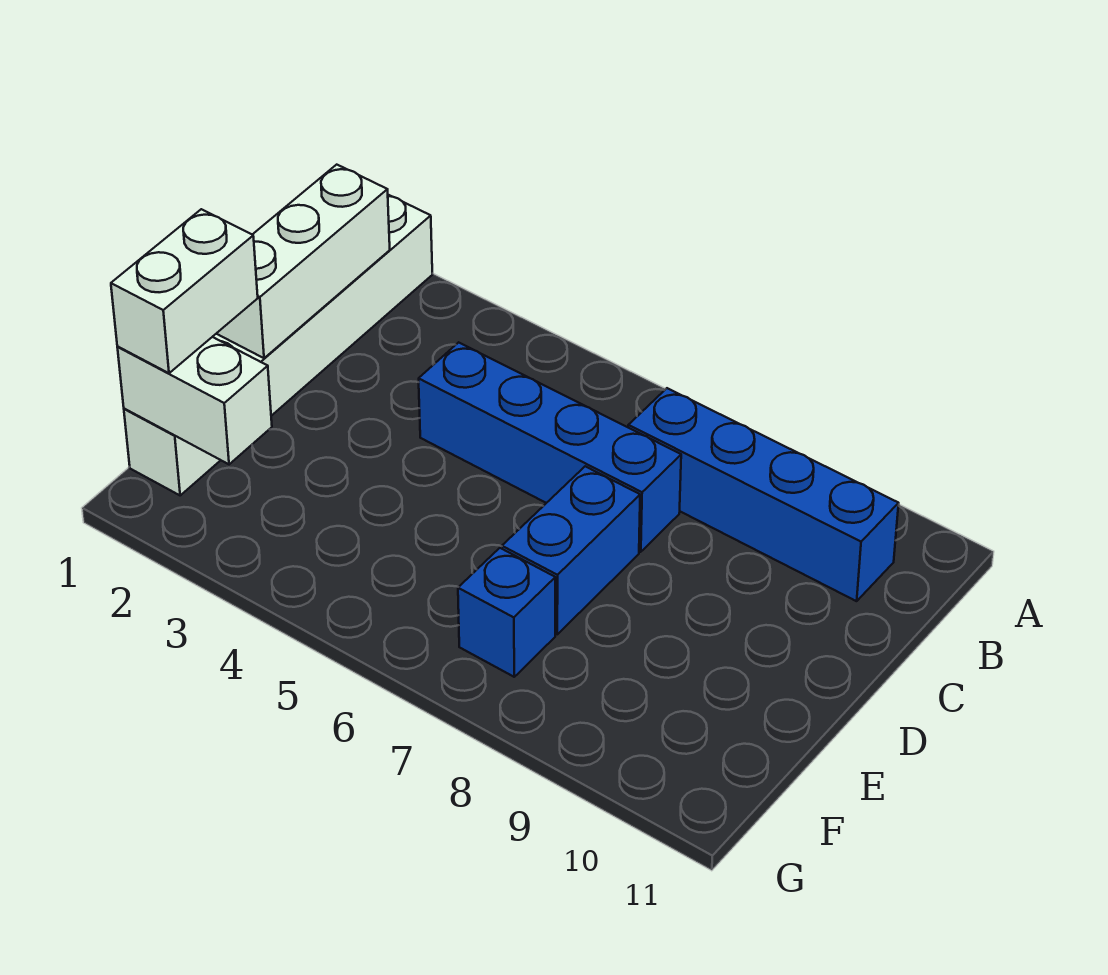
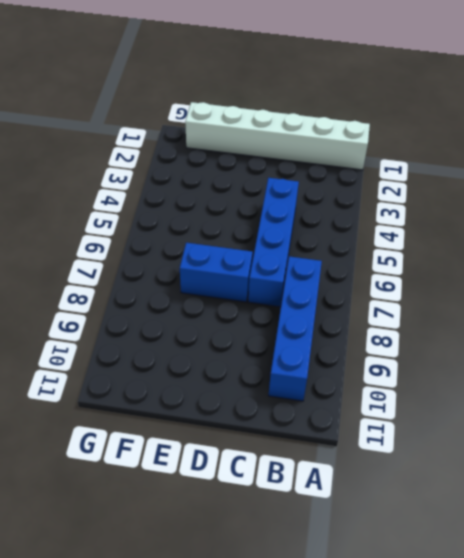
none -> blue 1x1 brick [458,548,555,677]
none -> white 1x3 brick [216,165,390,358]

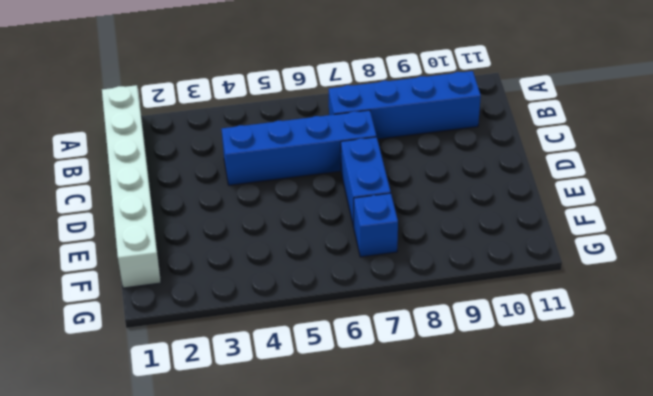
none -> white 1x3 brick [216,165,390,358]
none -> white 1x2 brick [117,337,272,464]

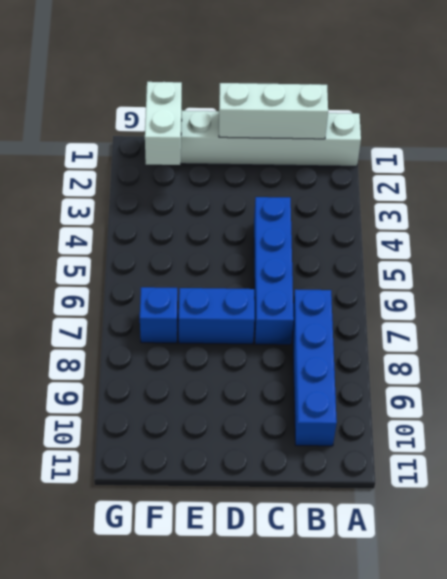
none -> white 1x2 brick [111,209,258,373]

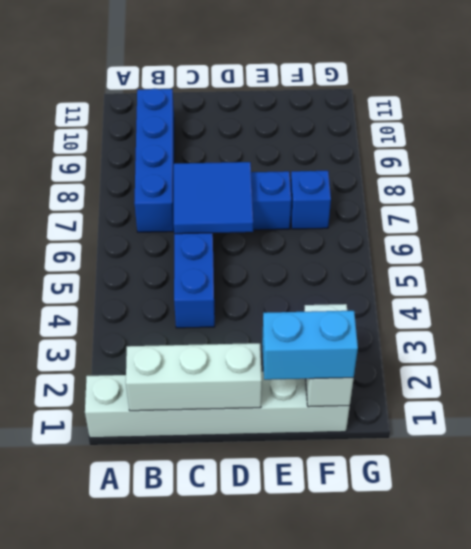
blue 2x2 tile [174,162,253,234] -> none
cyan 1x2 brick [262,311,358,380] -> white 1x2 brick [111,209,258,373]

